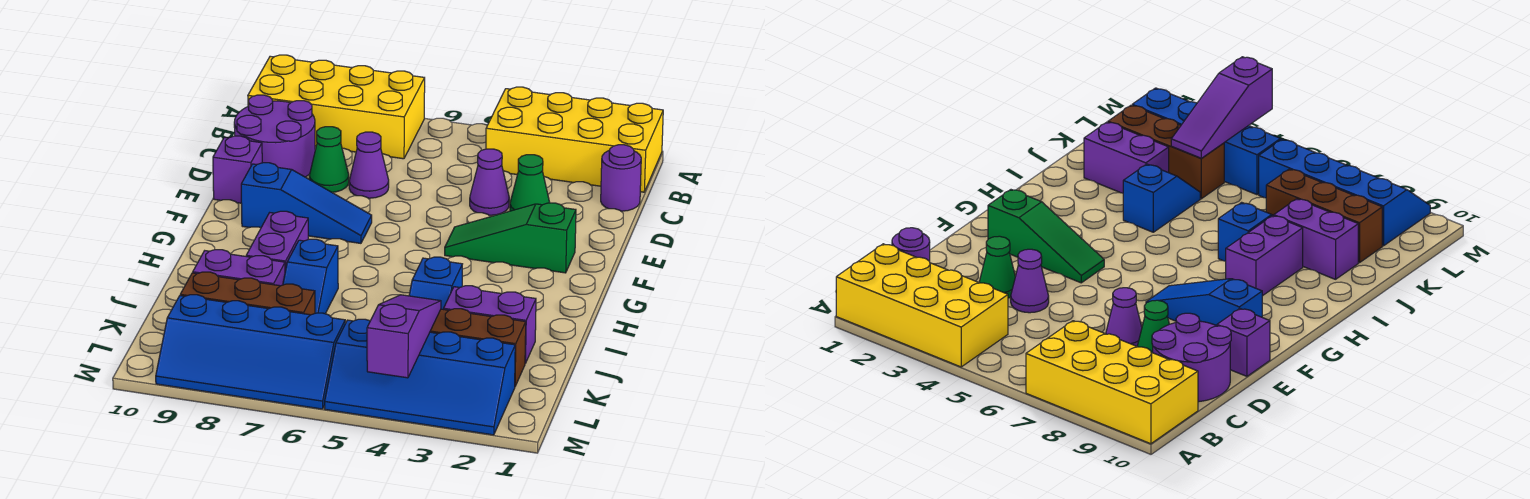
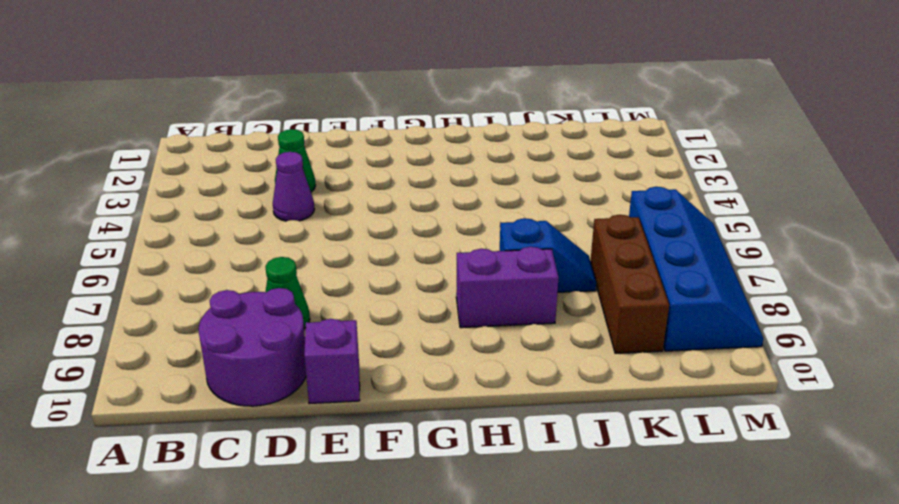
none -> yellow 2x4 brick [486,87,663,192]
none -> yellow 2x4 brick [248,55,425,159]
none -> purple 1x1 round brick [601,145,641,211]

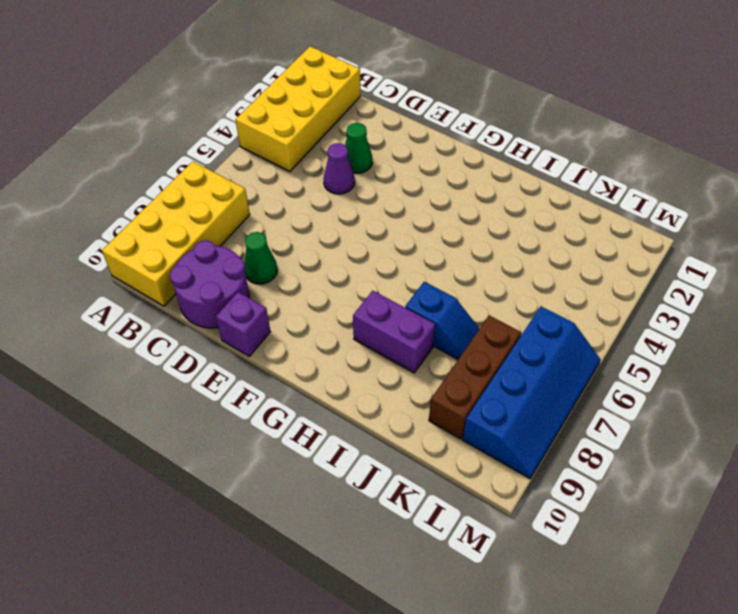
none -> purple 1x1 round brick [601,145,641,211]
none -> purple 1x1 cone [349,132,389,198]
none -> green 1x3 slope [445,203,576,273]

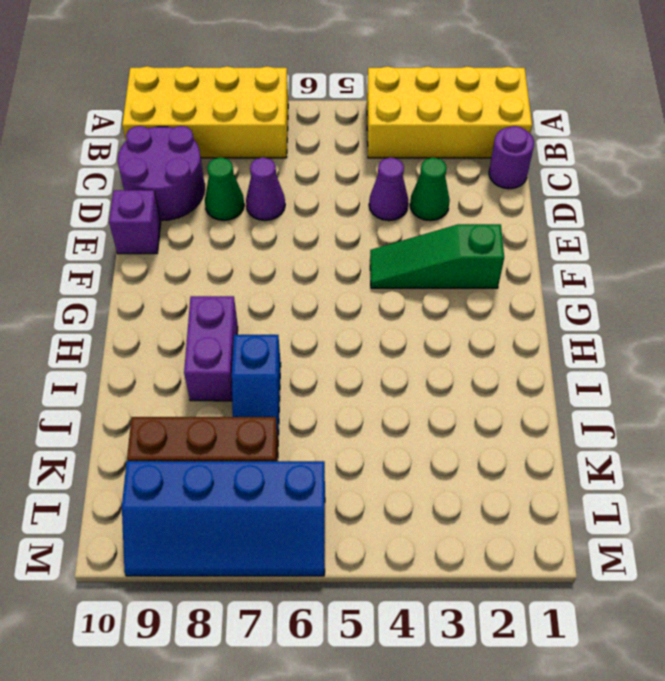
none -> blue 1x3 slope [241,163,372,243]
none -> blue 1x2 slope [409,257,462,309]
none -> purple 1x2 brick [443,286,536,363]

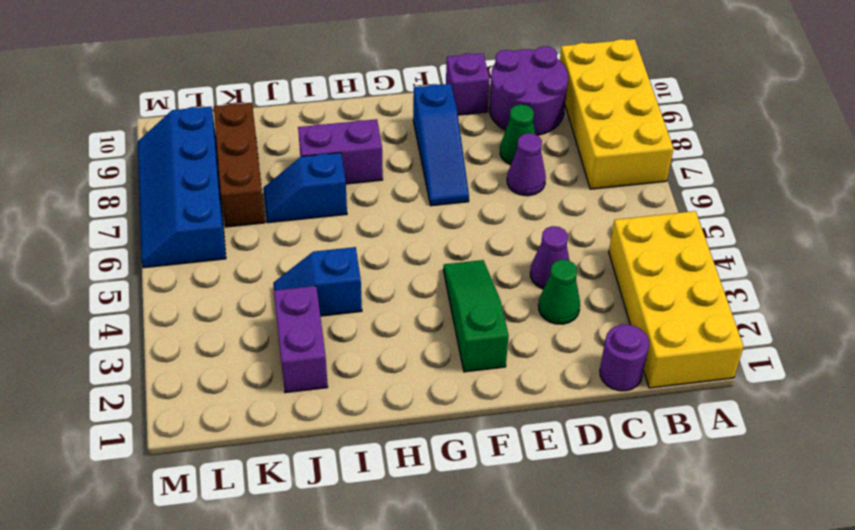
none -> purple 1x2 brick [193,250,285,286]
none -> brown 1x3 brick [430,309,526,386]
none -> blue 2x4 slope [325,319,515,435]

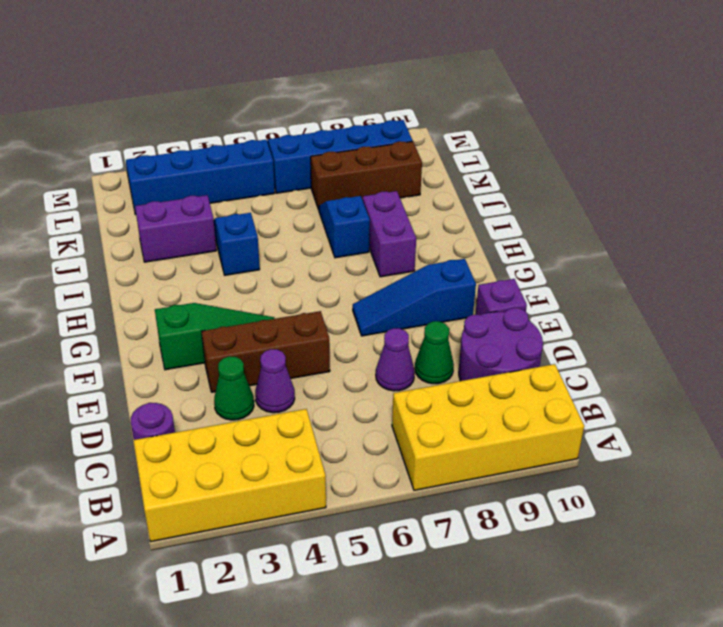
brown 1x3 brick [201,311,330,392] -> brown 1x3 brick moved to [430,309,526,386]
none -> purple 1x2 brick [193,250,285,286]
none -> purple 1x3 slope [367,295,441,378]

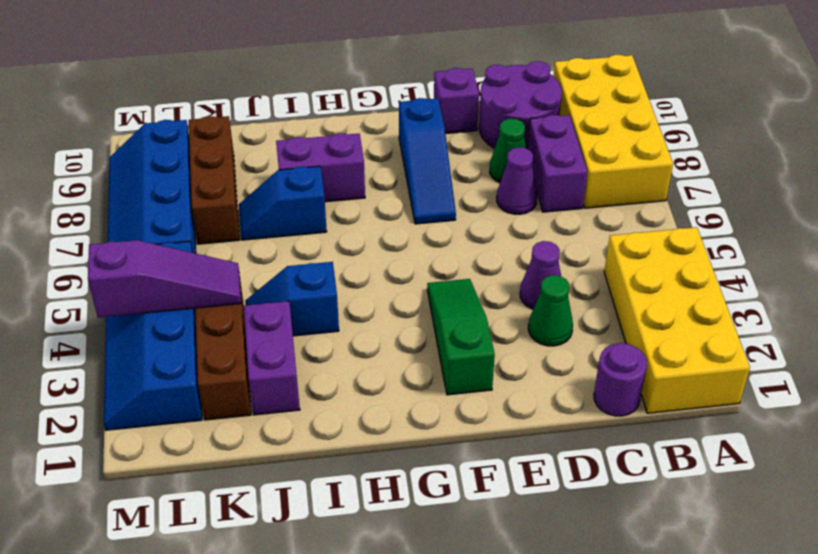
purple 1x2 brick [528,115,587,212] -> purple 1x2 brick moved to [193,250,285,286]

